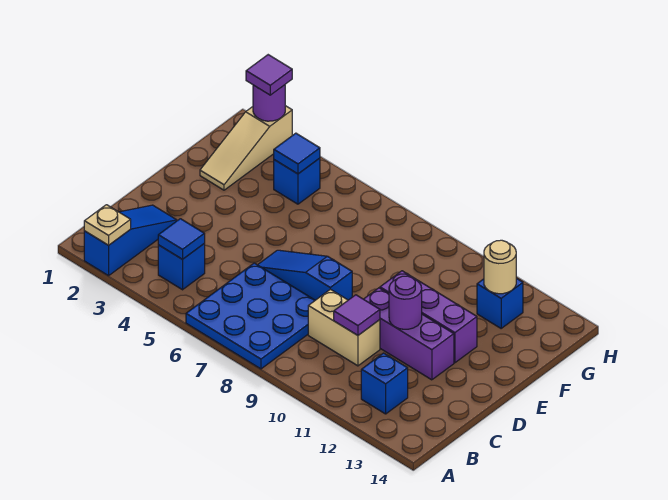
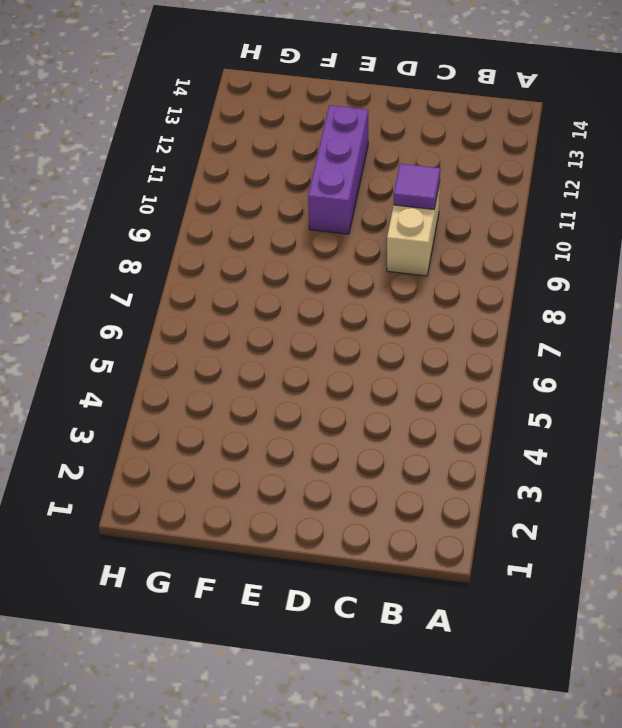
none -> blue 1x3 slope [84,205,177,276]
none -> blue 3x3 plate [186,263,315,369]
none -> blue 1x1 brick [158,244,205,290]

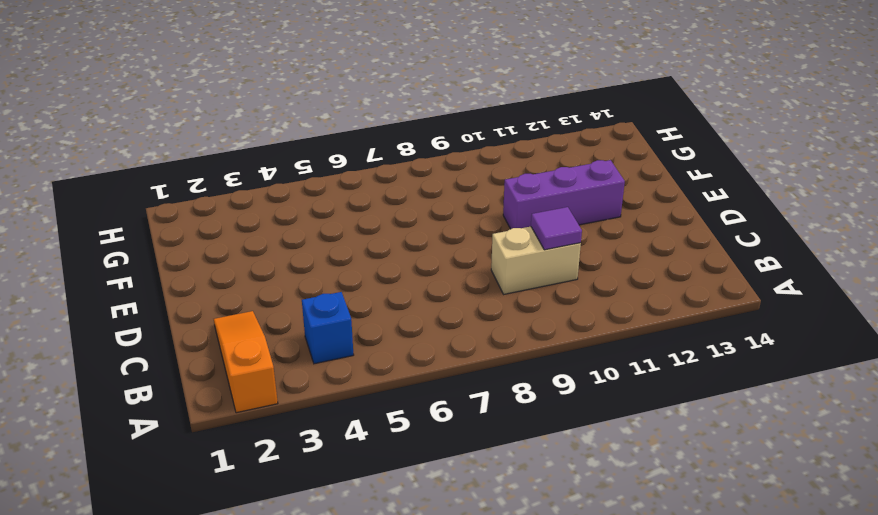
orange 1x3 slope [214,311,278,413] -> blue 1x3 slope [84,205,177,276]
none -> blue 3x3 plate [186,263,315,369]
none -> blue 1x1 brick [361,353,408,414]
none -> blue 1x3 slope [258,250,352,300]

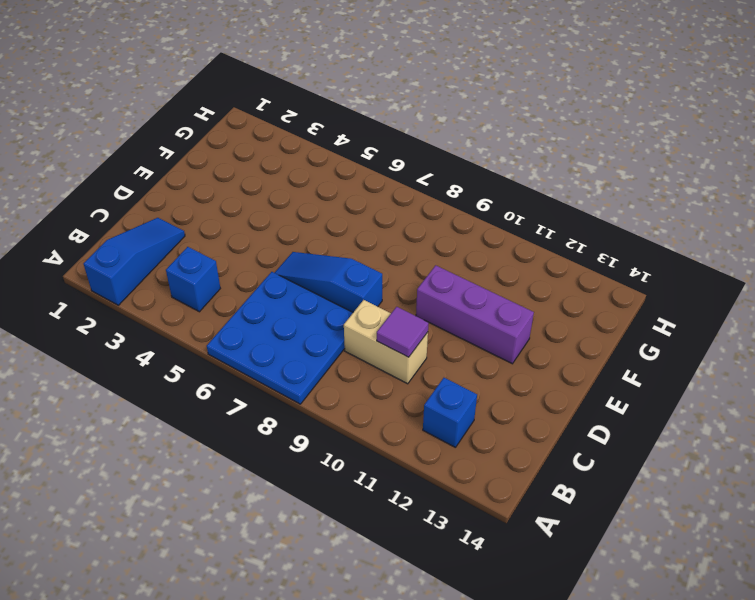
none -> purple 1x3 brick [364,288,454,380]
none -> tan 1x3 slope [200,106,292,190]
none -> blue 1x1 brick [274,158,320,204]

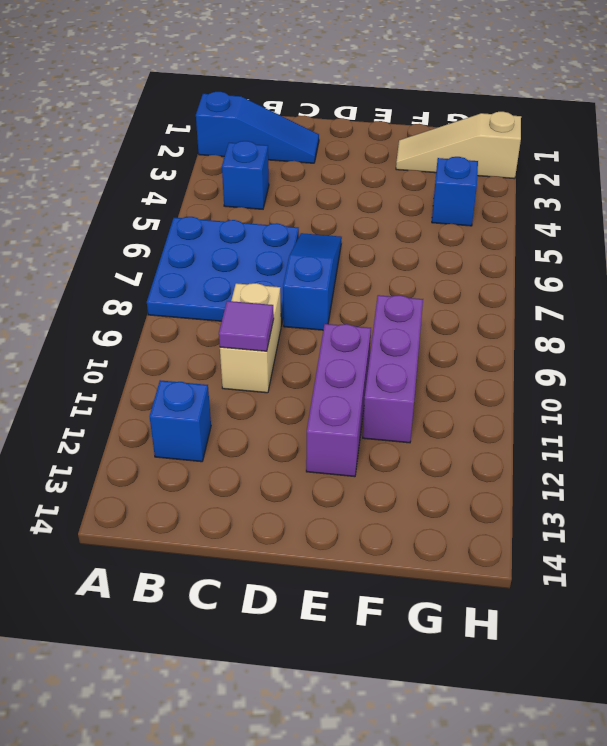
purple 1x3 brick [363,295,423,443] -> purple 1x3 brick moved to [364,288,454,380]
none -> blue 1x1 brick [477,278,523,328]
none -> tan 1x1 plate [84,205,131,245]
none -> blue 1x1 tile [158,219,205,259]

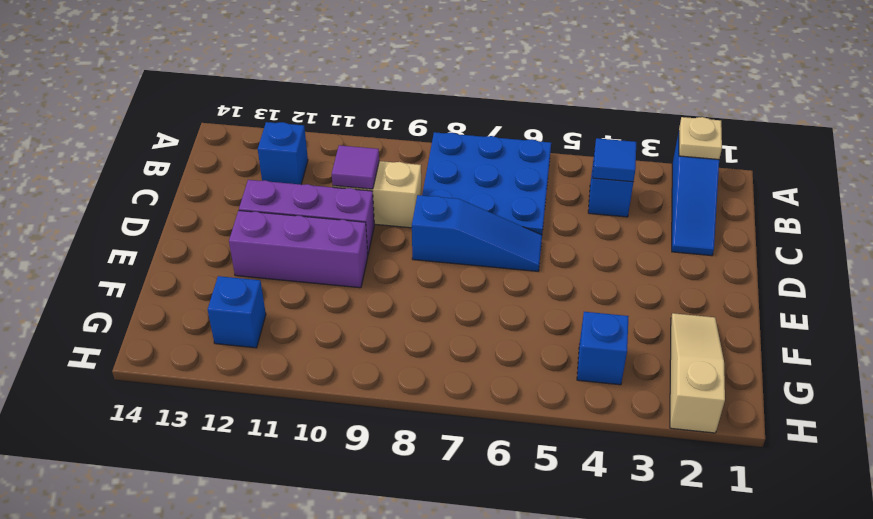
none -> purple 1x1 round brick [389,276,422,329]
none -> blue 1x1 tile [274,133,320,174]
none -> tan 1x1 round brick [484,240,516,294]

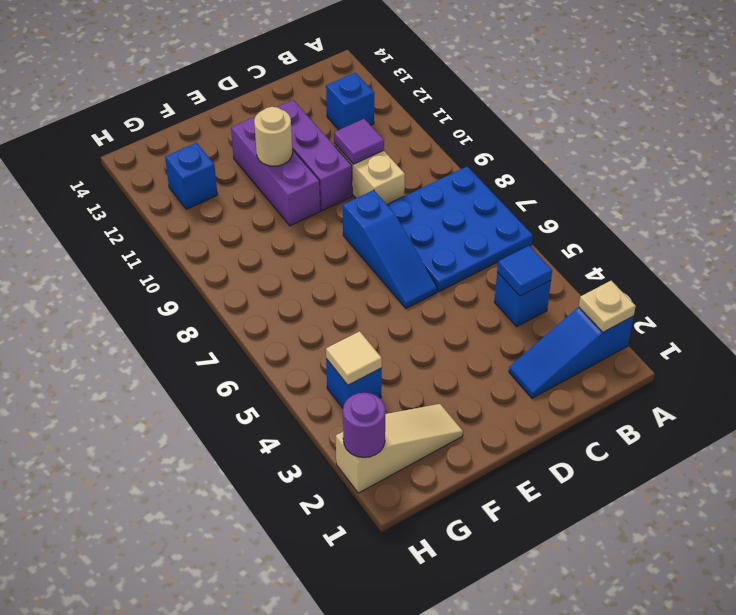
tan 1x1 round brick [254,107,293,166] -> tan 1x1 round brick moved to [484,240,516,294]
tan 1x1 tile [326,331,382,385] -> blue 1x1 tile [274,133,320,174]
none -> purple 1x1 round brick [389,276,422,329]
none -> purple 1x1 tile [246,55,292,95]

